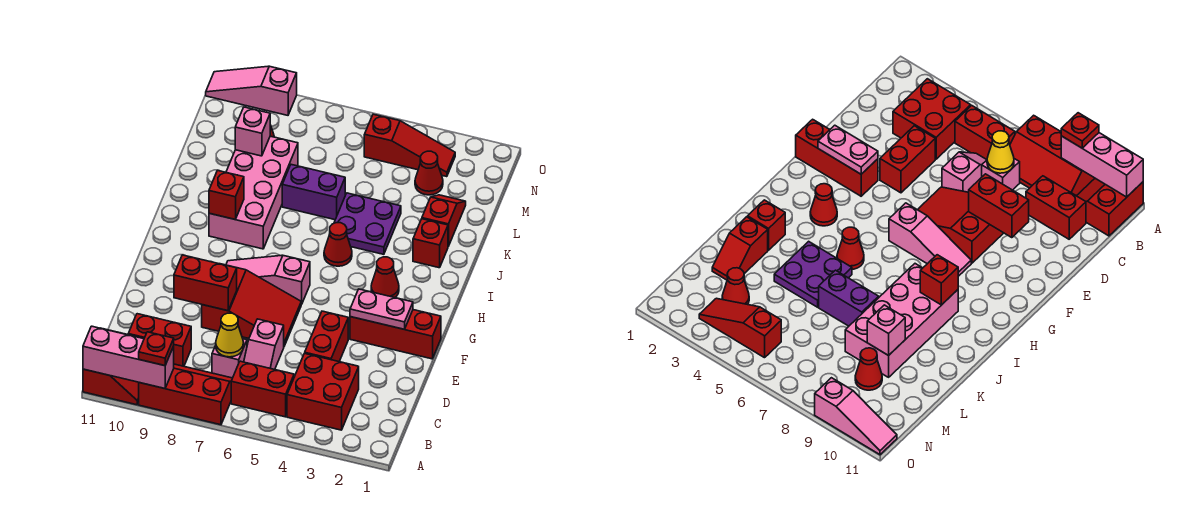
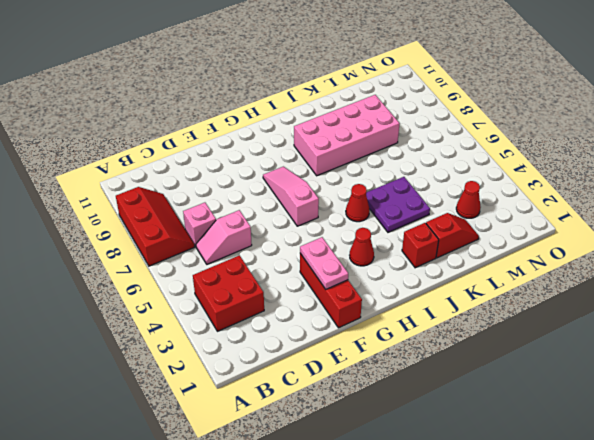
none -> red 2x2 slope [83,328,139,405]
none -> red 1x2 brick [231,361,294,417]
none -> red 1x2 brick [128,314,191,366]

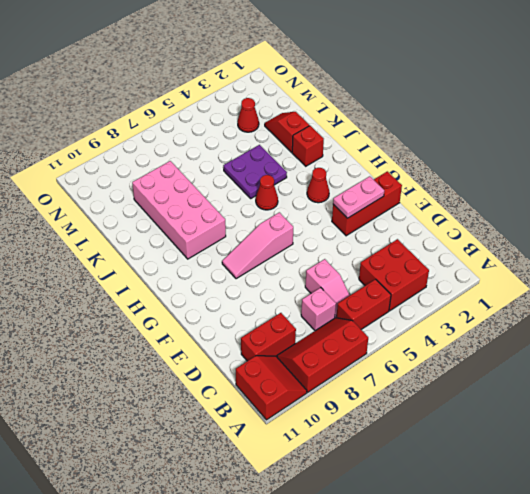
none -> red 1x2 brick [305,311,348,362]
none -> red 2x3 slope [202,264,301,346]
none -> purple 1x2 brick [282,165,345,220]

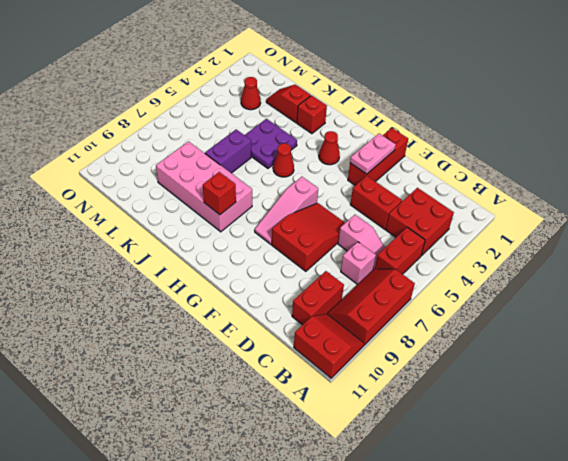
none -> red 1x1 cone [855,348,882,390]
none -> red 1x3 slope [364,114,455,177]
none -> pink 1x3 slope [206,66,297,115]

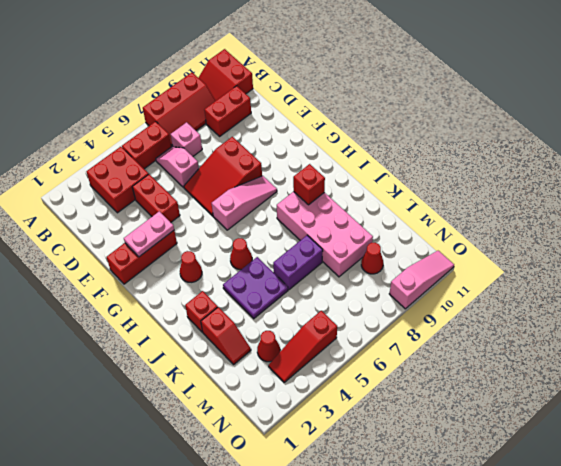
none -> pink 1x3 brick [83,326,174,389]
none -> yellow 1x1 cone [216,313,244,357]
none -> red 1x2 brick [174,255,237,311]

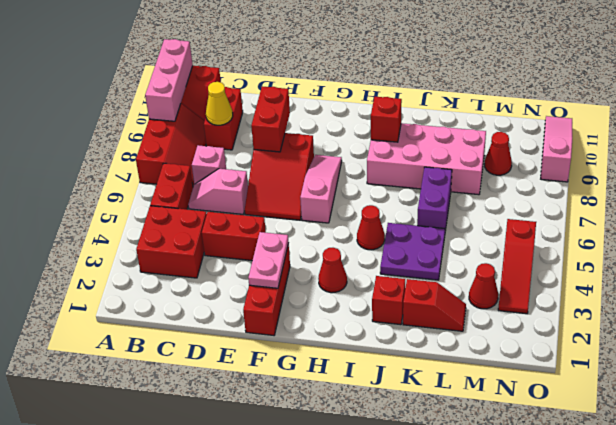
yellow 1x1 cone [206,82,233,125] -> yellow 1x1 cone moved to [216,313,244,357]
none -> pink 1x1 brick [235,107,270,156]
none -> red 1x1 plate [139,332,174,366]

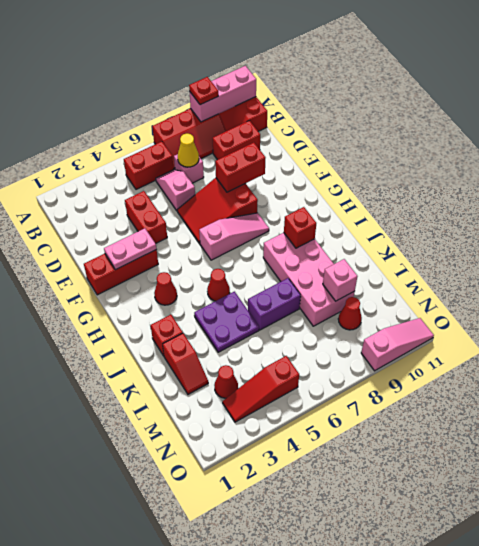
none -> red 2x2 brick [287,353,359,430]

